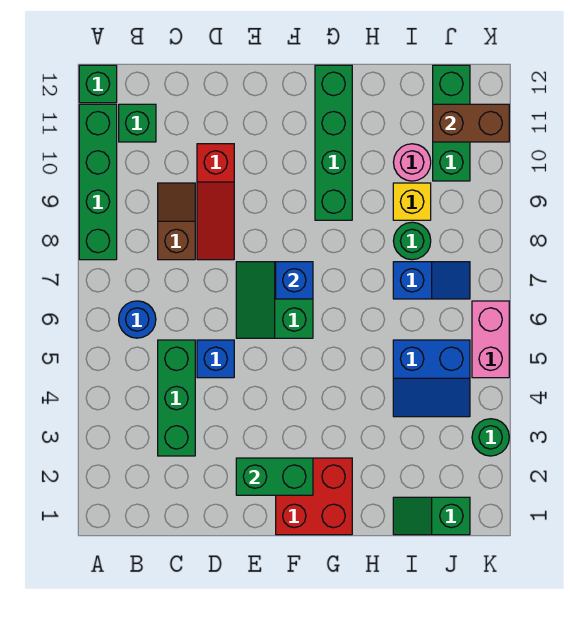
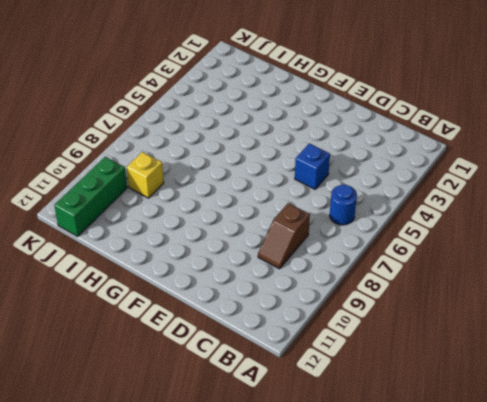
none -> green 1x4 brick [79,104,117,260]
none -> green 1x1 brick [79,65,117,103]
none -> green 1x1 brick [119,104,156,142]

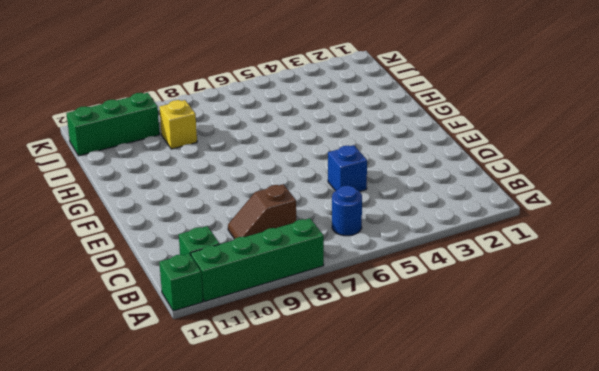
none -> green 1x3 brick [158,340,195,456]
none -> red 1x3 slope [197,144,234,260]
none -> green 2x2 slope [236,262,313,338]

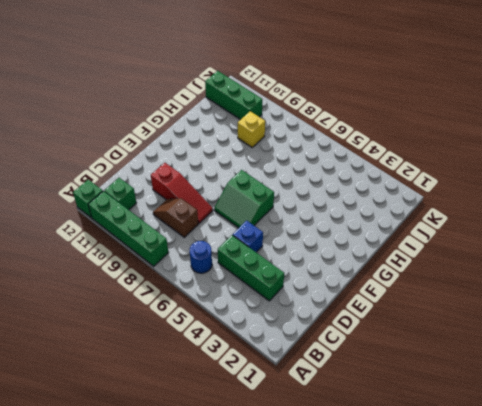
none -> red 2x2 brick [276,458,352,535]
none -> green 1x4 brick [315,65,352,220]
none -> green 1x2 slope [393,497,470,535]

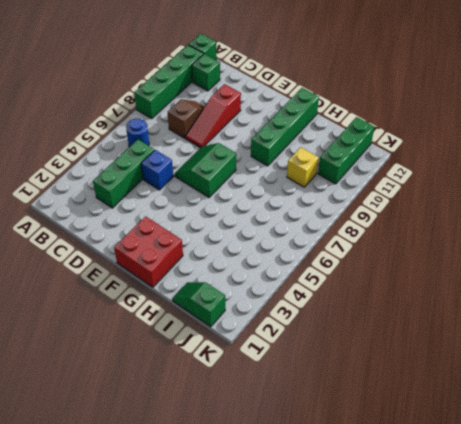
none -> blue 2x2 slope [393,340,470,417]
none -> blue 1x2 slope [393,262,470,299]
none -> green 1x1 round brick [394,222,431,260]

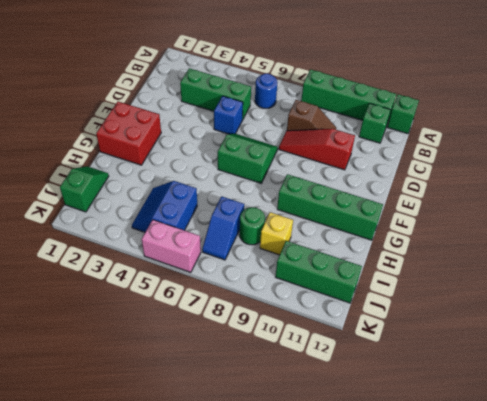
none -> pink 1x1 round brick [393,144,431,181]
none -> green 1x1 round brick [472,419,509,456]
none -> green 1x2 brick [236,458,313,495]

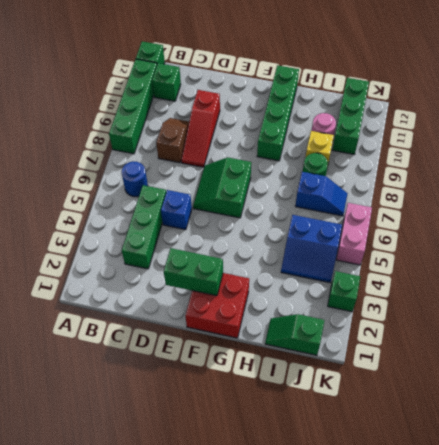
green 1x1 brick [328,271,360,312] -> green 1x1 round brick [472,419,509,456]
none -> blue 1x1 brick [276,262,313,299]
none -> brown 1x2 brick [433,104,509,142]

